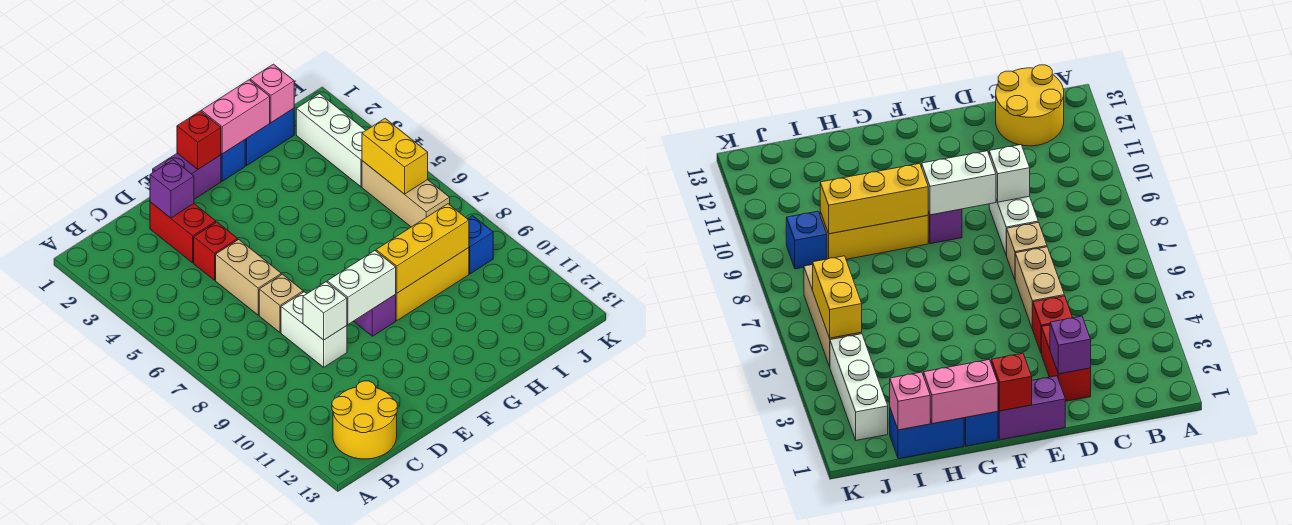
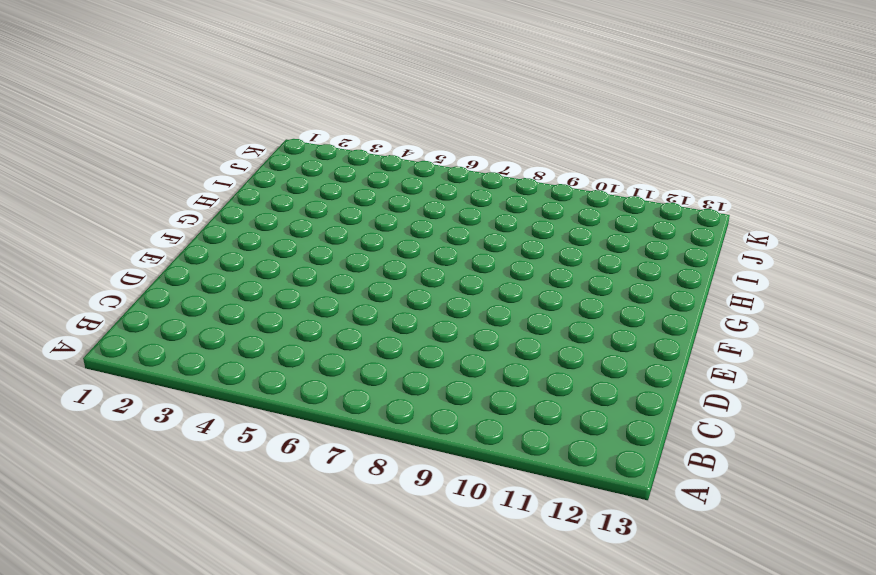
none -> yellow 2x2 round brick [332,381,397,459]
none -> red 1x2 brick [150,202,216,263]
none -> red 1x1 brick [194,222,238,280]

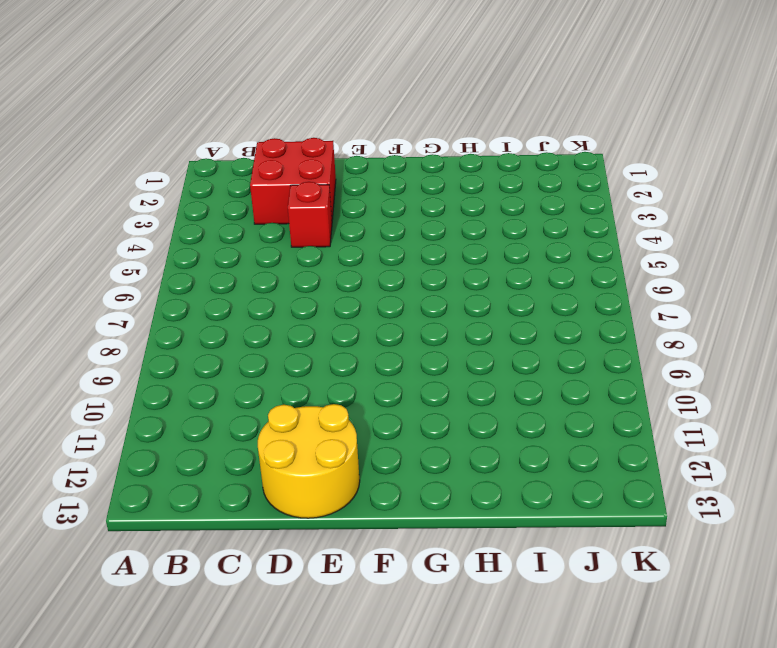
red 2x2 brick [250,138,336,224] -> red 1x2 brick [150,202,216,263]
yellow 2x2 round brick [258,404,360,518] -> yellow 2x2 round brick moved to [332,381,397,459]
none -> tan 1x2 brick [216,240,281,315]
none -> tan 1x1 brick [259,274,303,333]
none -> white 1x2 brick [281,292,347,367]

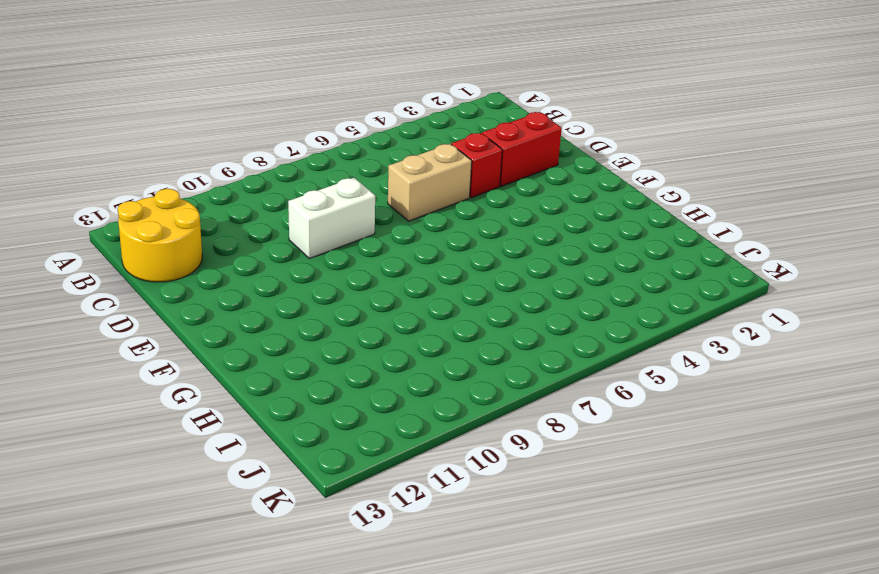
none -> tan 1x1 brick [259,274,303,333]
none -> purple 1x2 brick [153,153,221,199]
none -> purple 1x1 brick [354,295,396,336]

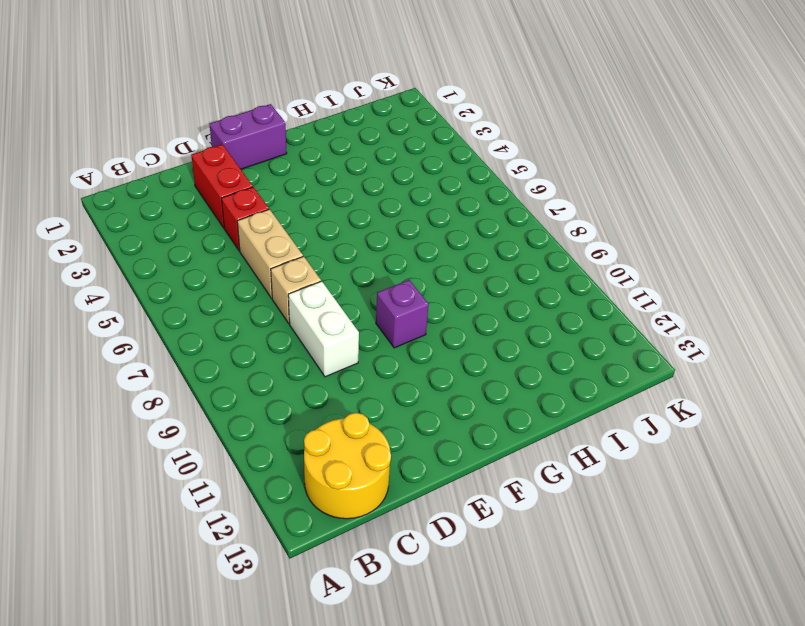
none -> blue 1x1 brick [221,140,245,181]
none -> yellow 1x3 brick [395,248,469,321]
none -> blue 1x2 brick [245,108,294,165]

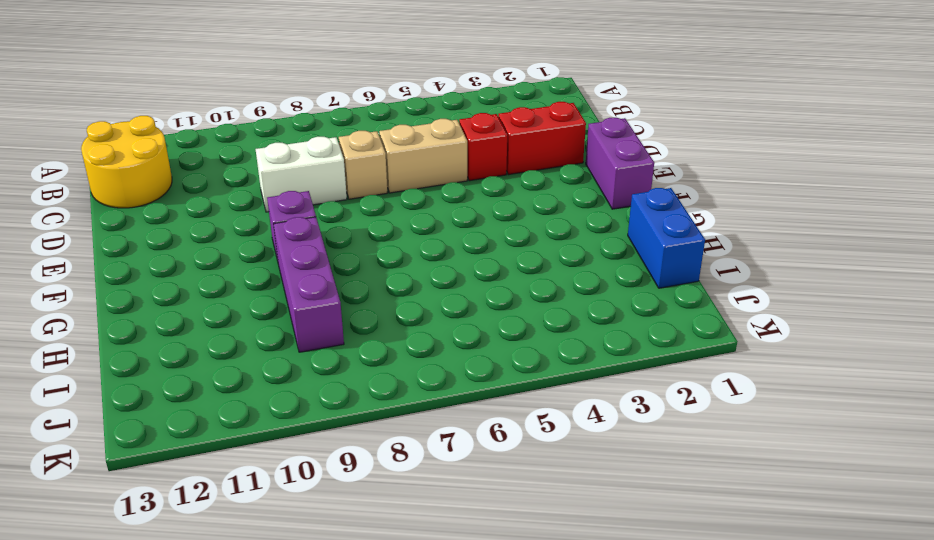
purple 1x3 brick [273,217,344,352] -> yellow 1x3 brick [395,248,469,321]
none -> blue 1x1 brick [221,140,245,181]
none -> white 1x3 brick [296,94,366,187]
none -> tan 1x3 brick [362,161,450,227]

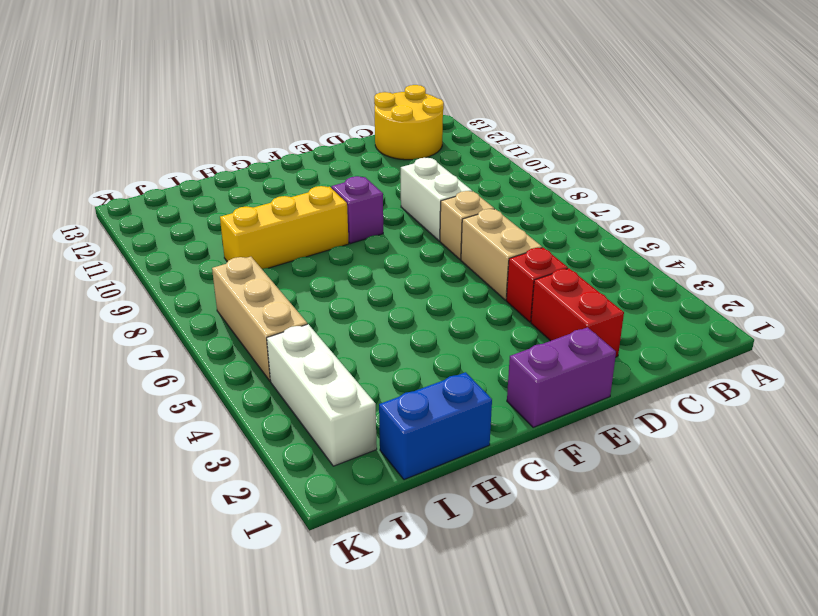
none -> blue 1x1 brick [221,140,245,181]
none -> blue 1x1 brick [468,216,493,274]
none -> purple 1x1 brick [150,160,194,218]

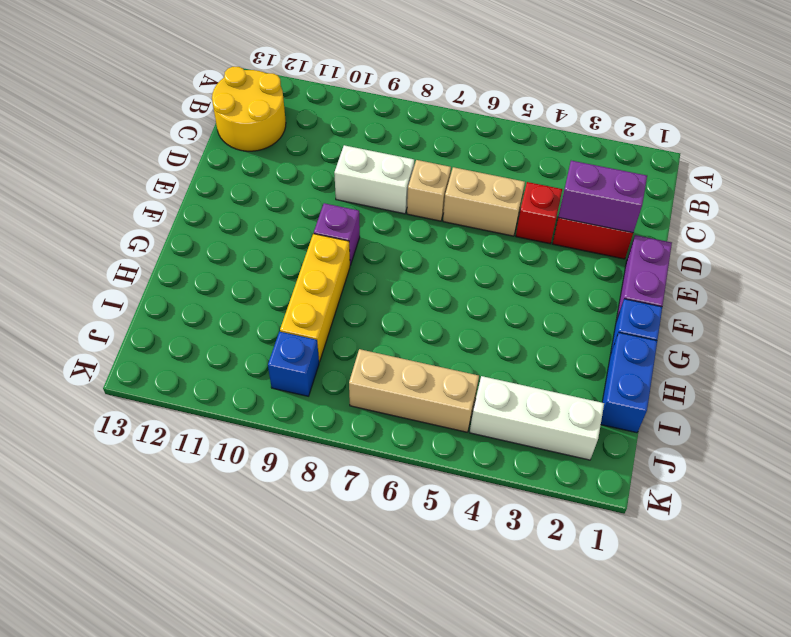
purple 1x2 brick [558,161,647,233] -> purple 1x1 brick [150,160,194,218]
none -> white 1x1 brick [303,282,347,340]
none -> white 1x2 brick [327,251,396,324]
none -> red 1x1 brick [177,111,221,169]

